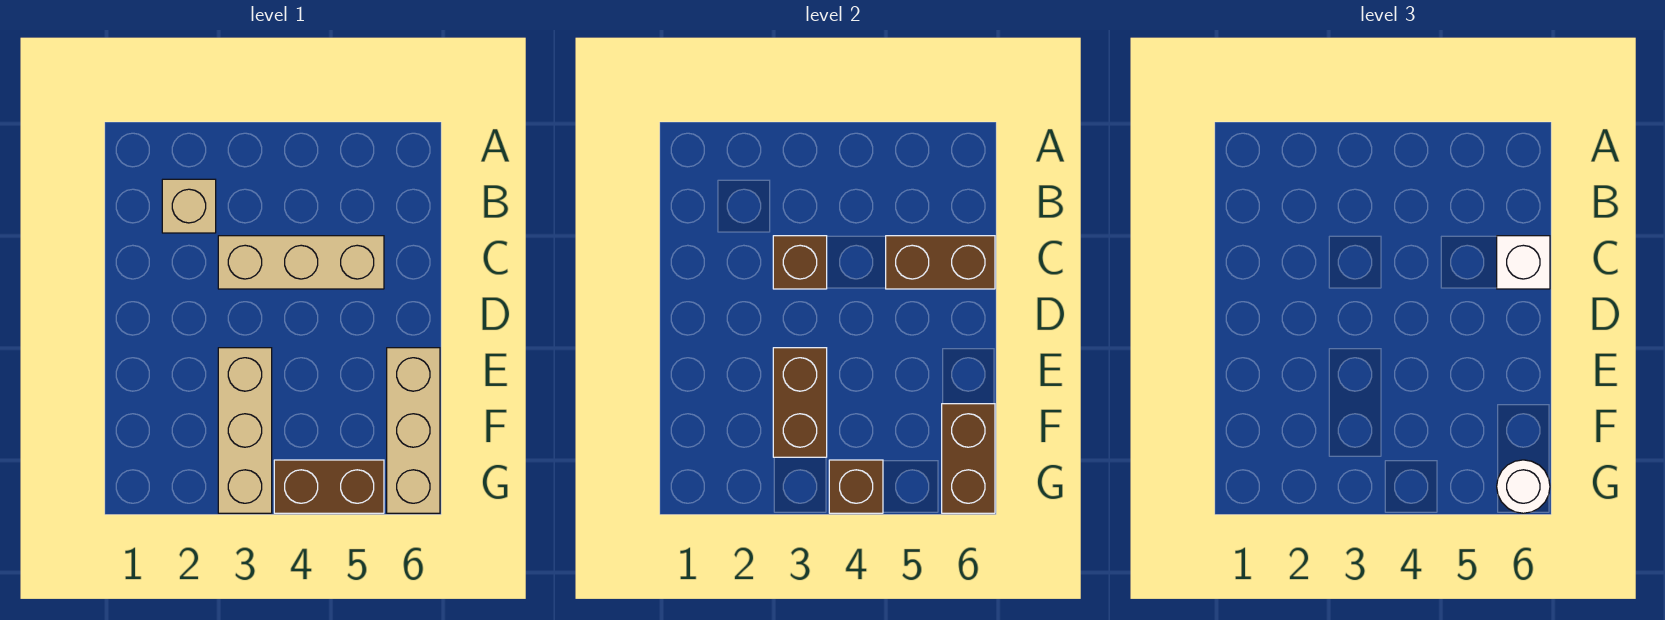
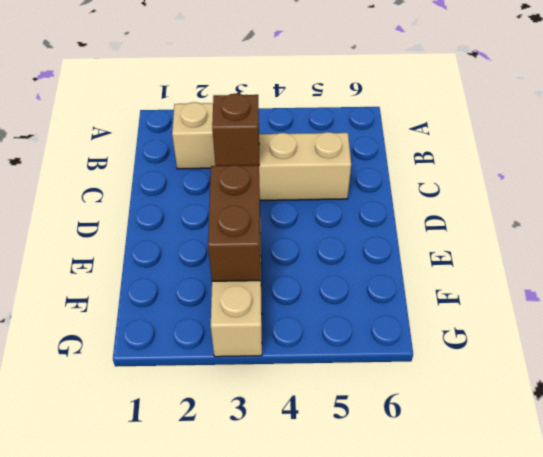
none -> tan 1x3 brick [387,348,440,513]
none -> brown 1x2 brick [274,460,384,513]
none -> brown 1x2 brick [886,236,995,289]

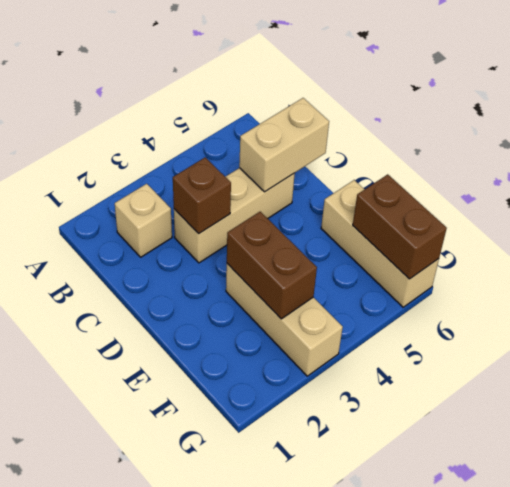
tan 1x2 brick [239,98,329,192] -> brown 1x2 brick [886,236,995,289]
none -> brown 1x2 brick [274,460,384,513]
none -> brown 1x1 brick [829,460,883,513]
none -> white 1x1 brick [1497,236,1550,289]

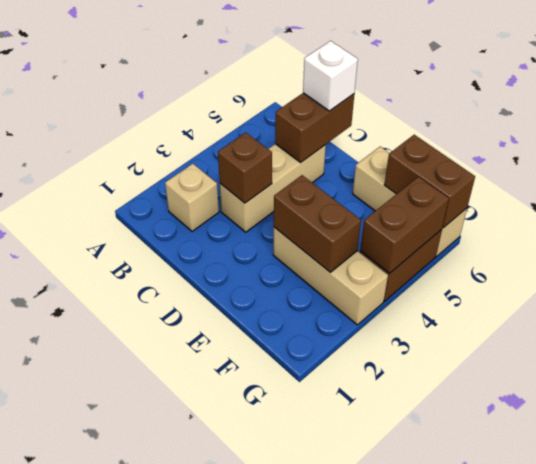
brown 1x2 brick [360,177,449,273] -> brown 1x1 brick [829,460,883,513]
none -> white 1x1 round brick [1497,460,1550,513]

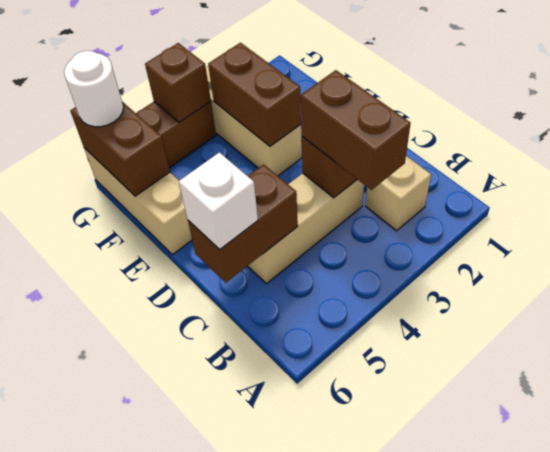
brown 1x2 brick [301,70,410,190] -> none

